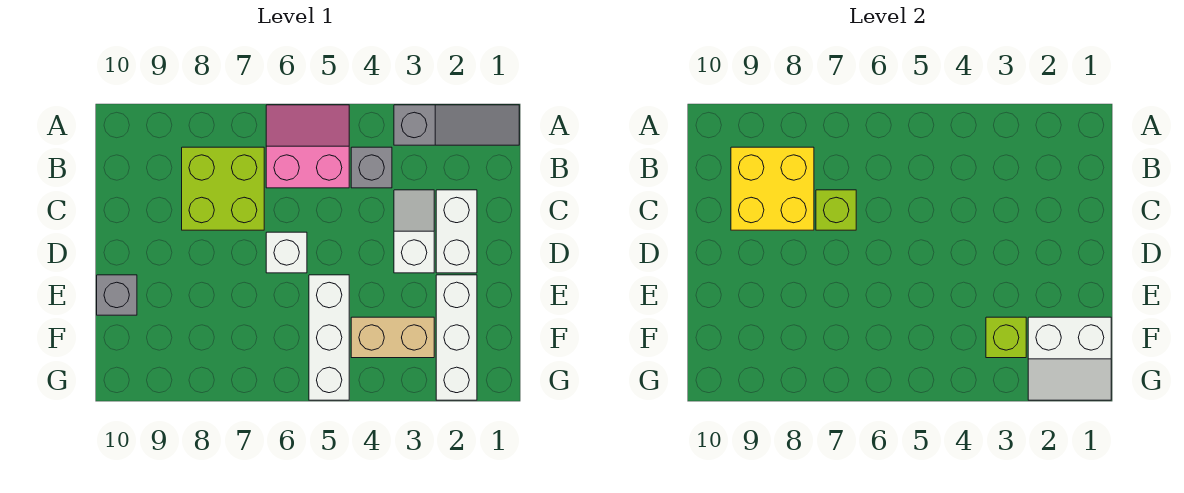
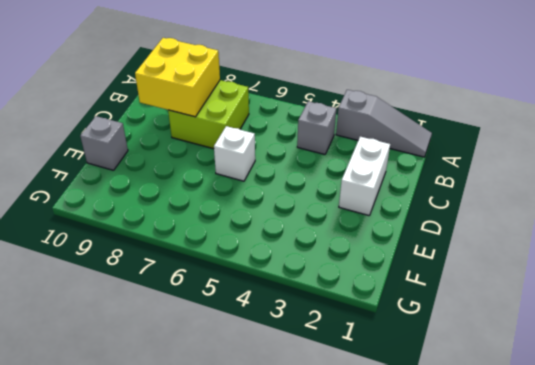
none -> pink 2x2 slope [266,105,349,188]
none -> white 1x2 slope [394,190,434,273]
none -> white 1x3 brick [436,275,477,400]

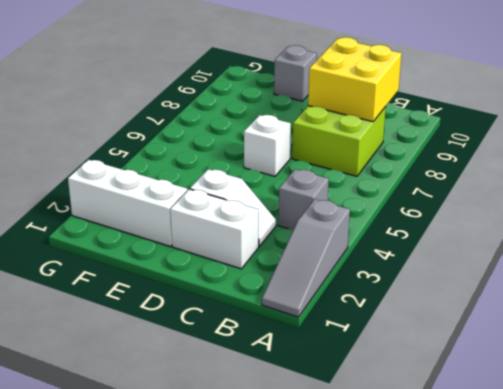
none -> pink 2x2 slope [266,105,349,188]
none -> white 1x3 brick [309,275,349,400]
none -> tan 1x2 brick [351,317,434,358]

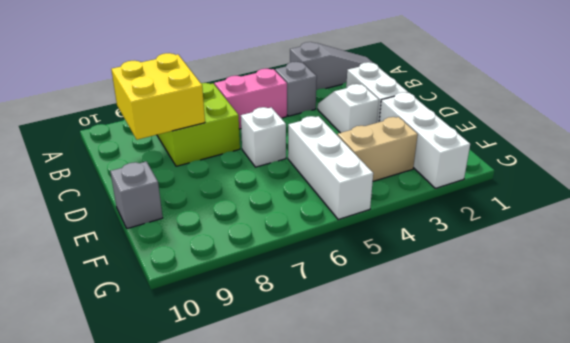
none -> lime 1x1 brick [816,190,856,230]
none -> white 2x2 slope [1028,317,1111,400]
none -> lime 1x1 brick [986,317,1026,358]

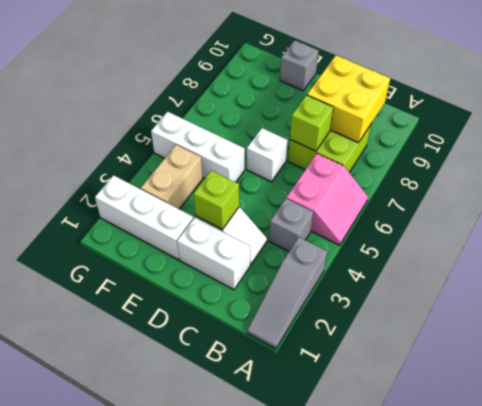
lime 1x1 brick [194,171,239,230] -> lime 1x1 brick moved to [986,317,1026,358]
none -> white 2x2 slope [1028,317,1111,400]

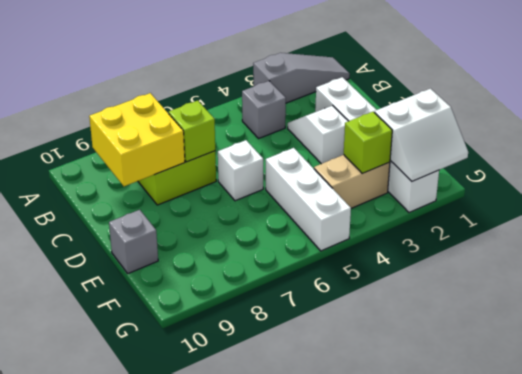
none -> pink 2x2 slope [266,105,349,188]

